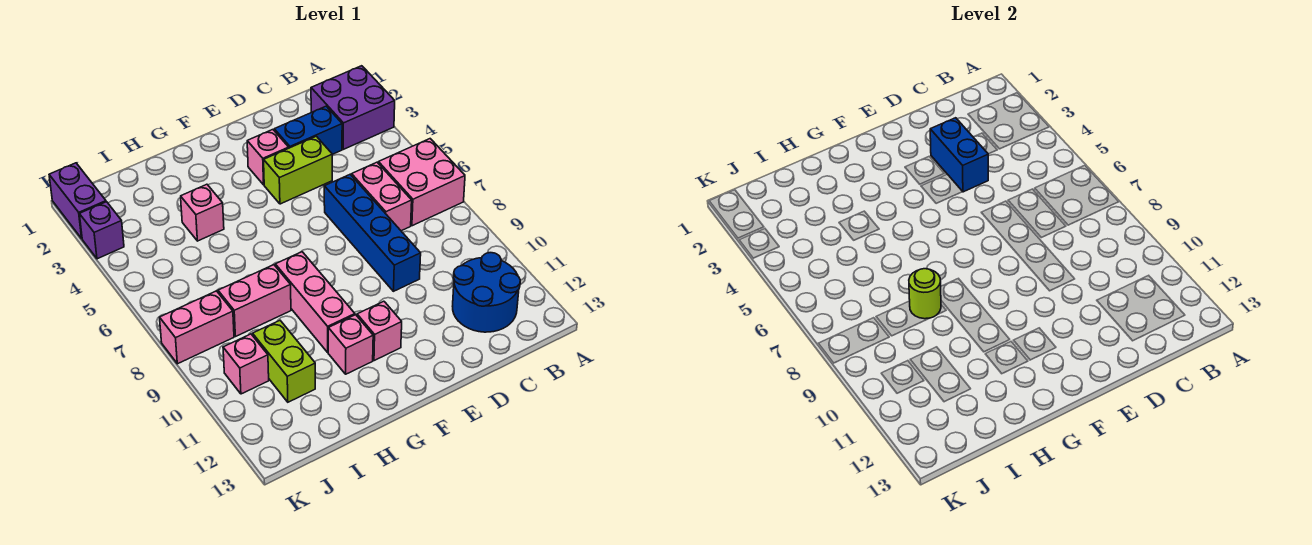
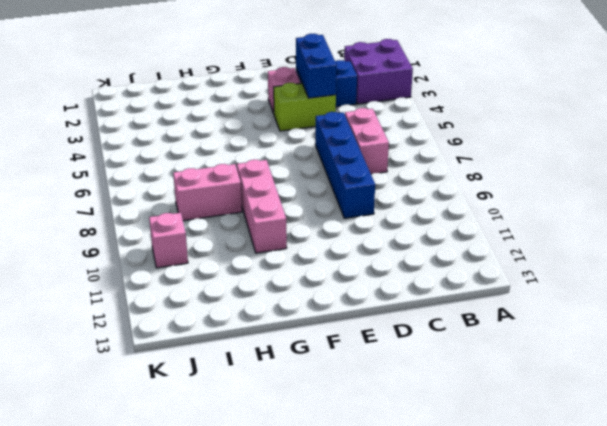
none -> pink 2x2 brick [378,139,465,226]
none -> blue 2x2 round brick [453,253,520,332]
none -> pink 1x1 brick [357,301,402,361]

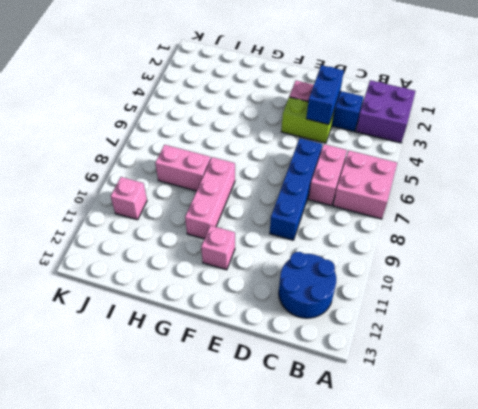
none -> pink 1x1 brick [328,315,373,374]
none -> pink 1x1 brick [181,184,224,241]
none -> lime 1x2 brick [253,321,315,402]

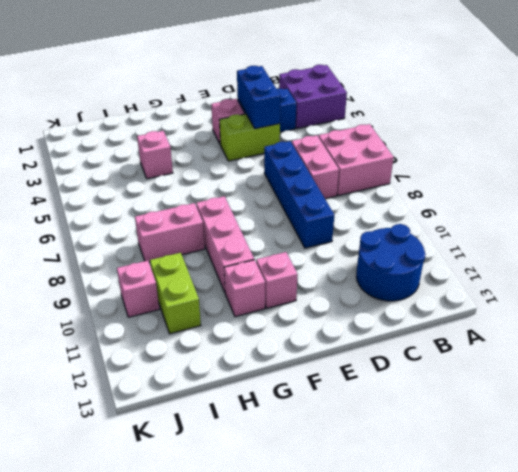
none -> pink 1x2 brick [160,291,234,364]
none -> purple 1x2 brick [49,163,106,239]
none -> purple 1x1 brick [80,202,124,259]

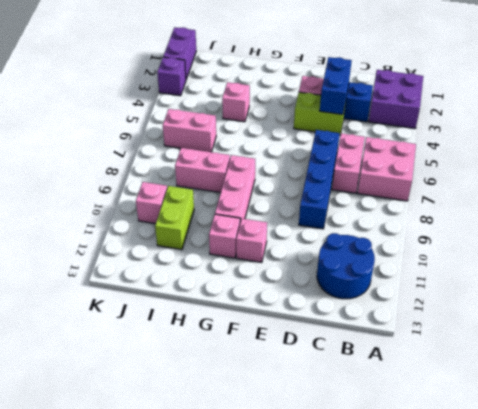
pink 1x2 brick [163,109,216,152] -> pink 1x2 brick moved to [160,291,234,364]
none -> lime 1x1 round brick [909,269,941,319]

